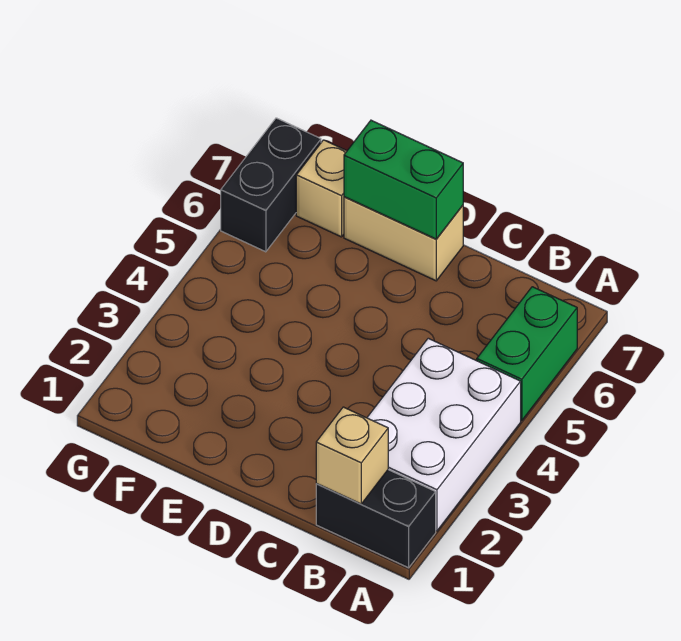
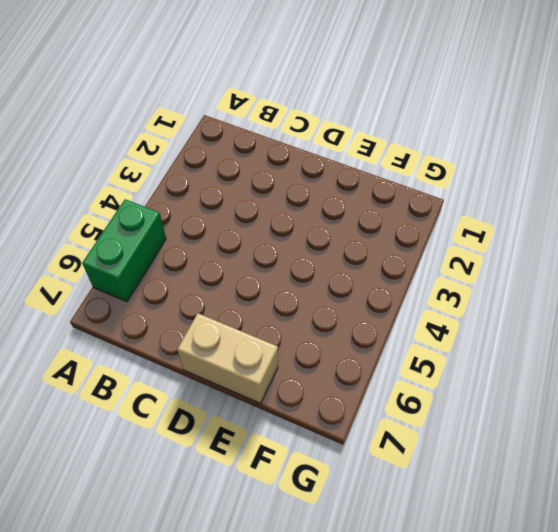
none -> black 1x2 brick [316,470,436,568]
none -> white 2x3 brick [367,338,521,531]

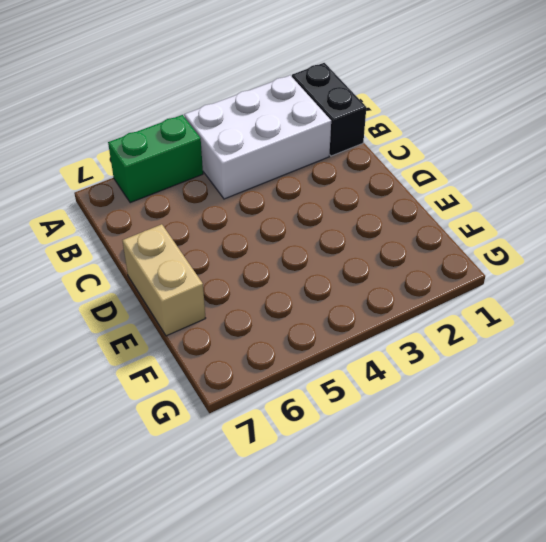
none -> tan 1x1 brick [296,140,347,237]
none -> black 1x2 brick [221,118,321,252]

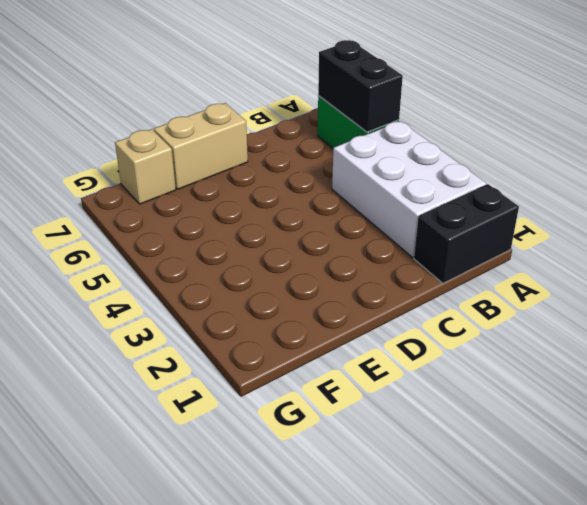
black 1x2 brick [318,40,403,132] -> black 1x2 brick moved to [221,118,321,252]
none -> tan 1x1 brick [316,407,388,504]
none -> green 1x2 brick [344,120,463,239]

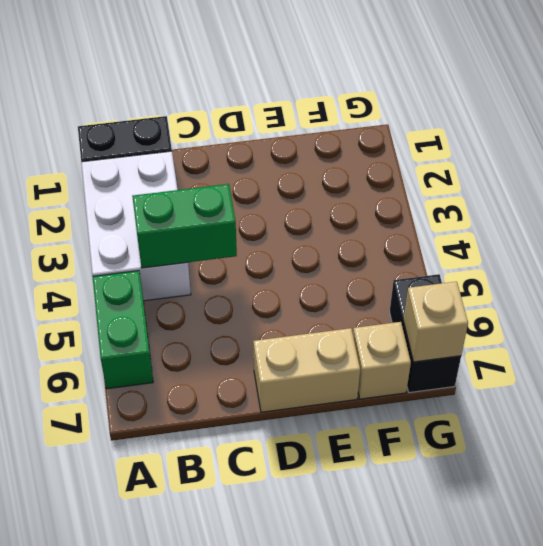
green 1x2 brick [132,184,237,268] -> green 1x2 brick moved to [344,120,463,239]
tan 1x1 brick [404,282,468,362] -> tan 1x1 brick moved to [316,407,388,504]

